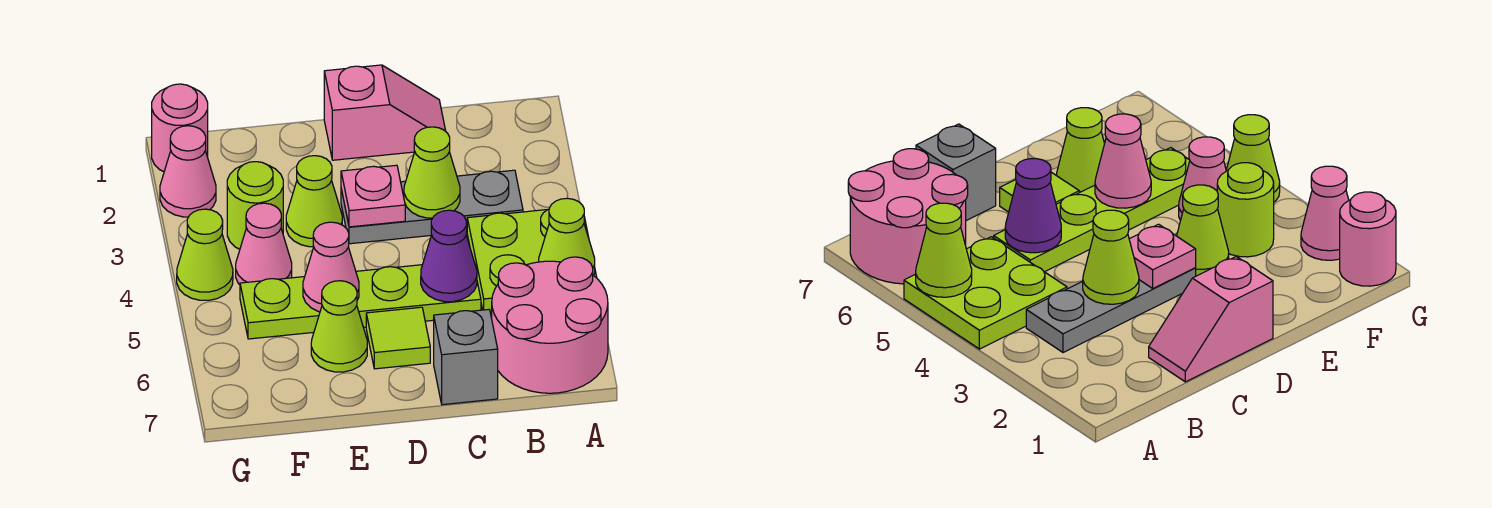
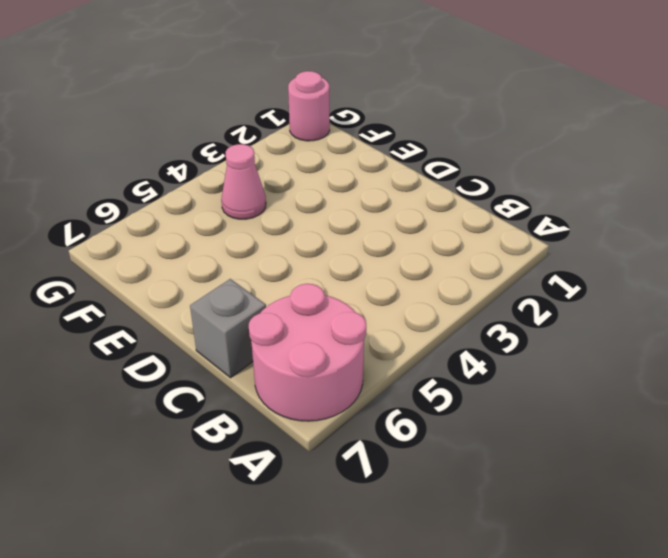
none -> lime 2x2 plate [467,209,597,315]
none -> grey 1x3 plate [341,170,523,244]
none -> pink 1x2 slope [324,65,446,160]

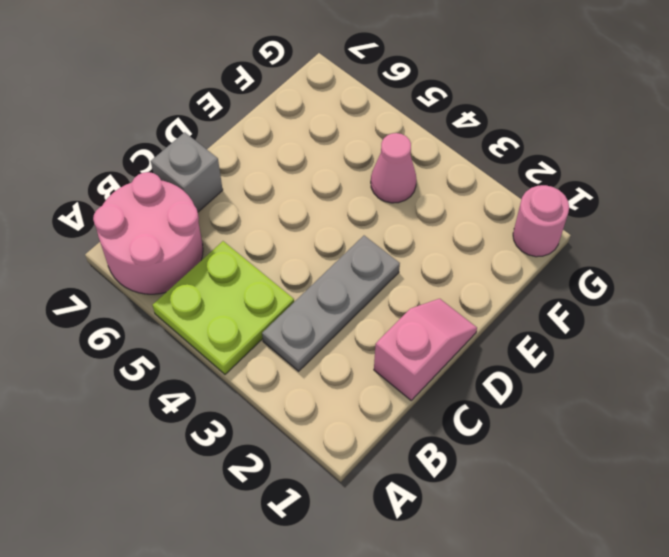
pink 1x2 slope [374,299,477,400] -> pink 1x2 slope turned to [324,65,446,160]
none -> lime 1x4 plate [240,265,481,339]
none -> lime 1x1 tile [366,307,430,369]
none -> lime 1x1 cone [286,156,342,247]

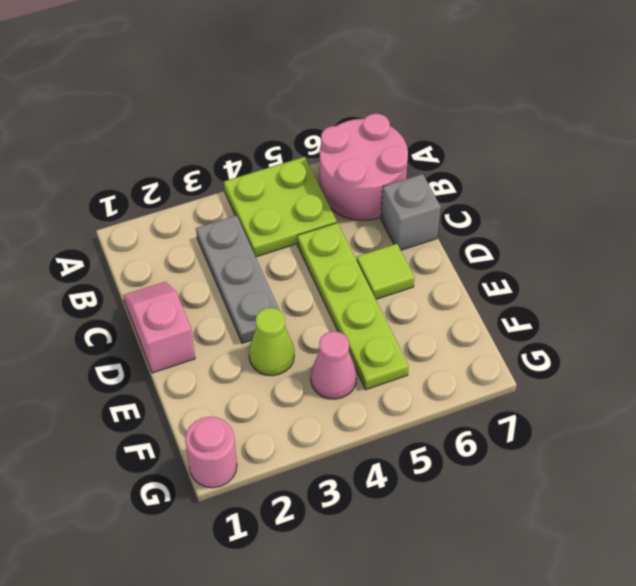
none -> lime 1x1 cone [311,281,367,372]
none -> lime 1x1 round brick [227,162,283,249]
none -> pink 1x1 cone [160,126,216,217]

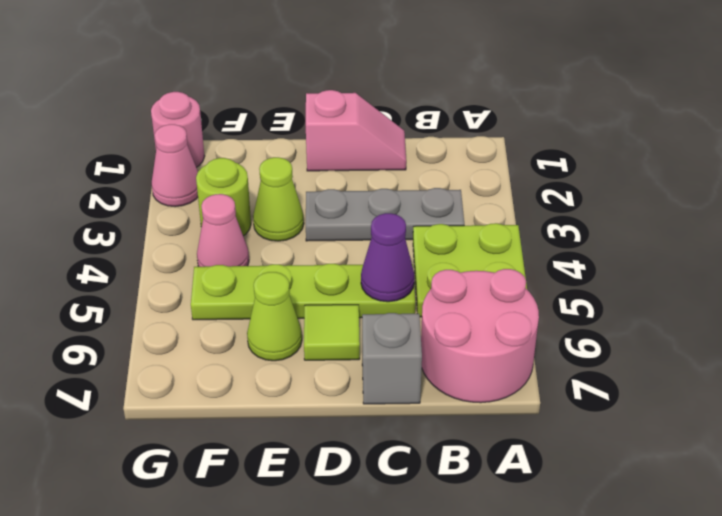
none -> lime 1x1 cone [177,209,233,300]
none -> lime 1x1 cone [539,198,595,275]
none -> lime 1x1 cone [404,127,460,218]

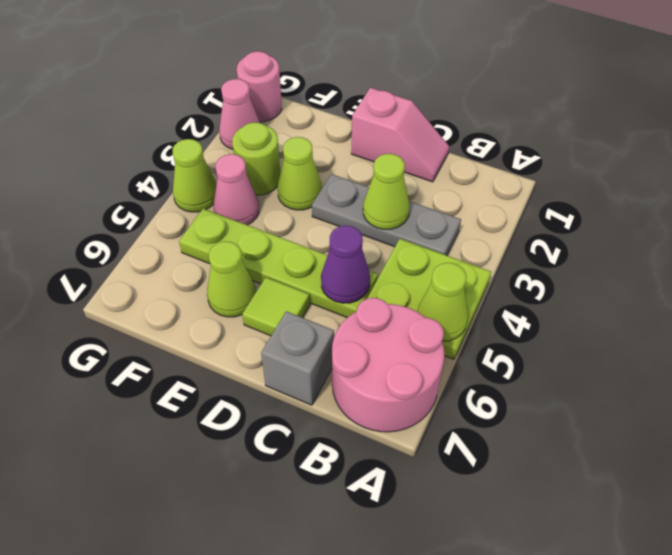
none -> pink 1x1 plate [341,165,405,227]
none -> pink 1x1 cone [303,222,359,312]

